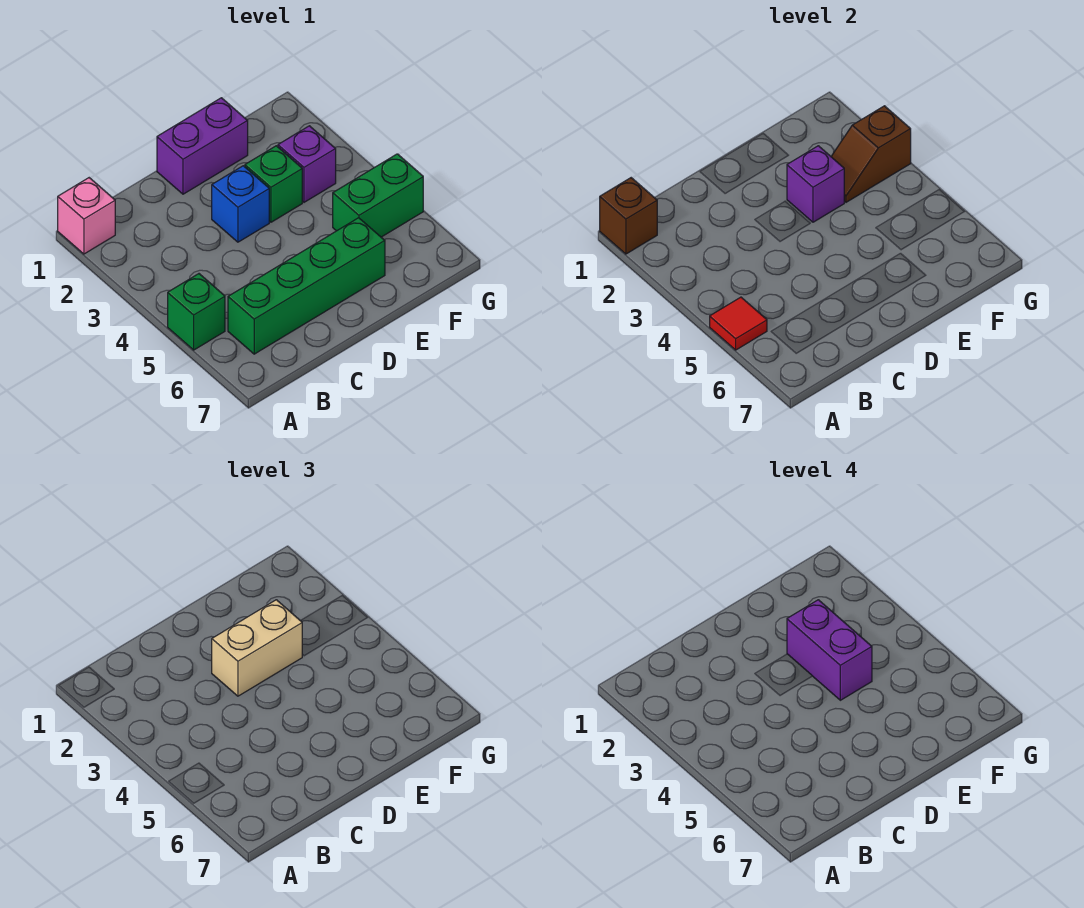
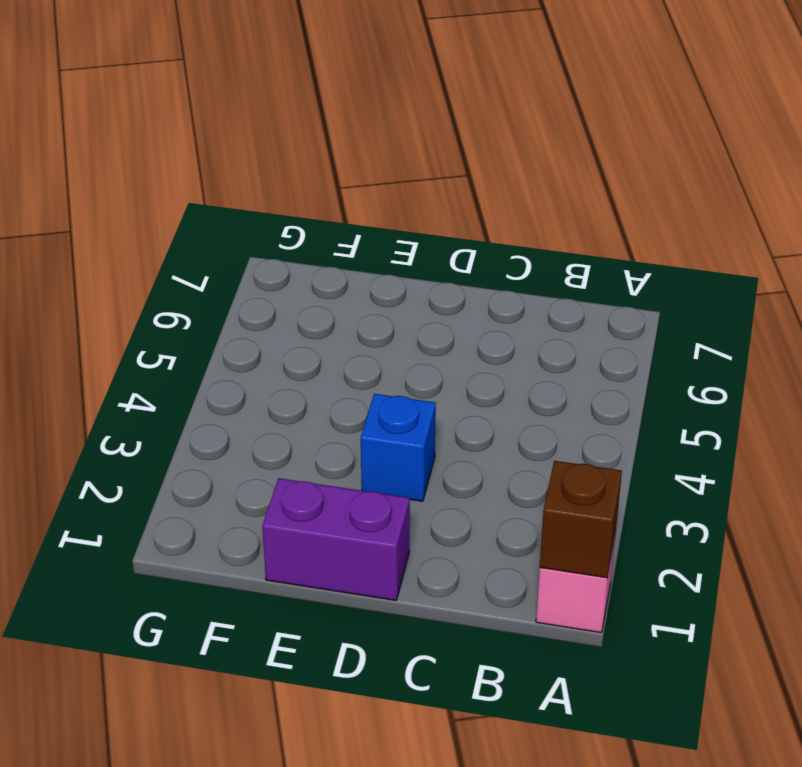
none -> green 1x1 brick [168,274,225,350]
none -> green 1x4 brick [228,218,385,354]
none -> green 1x1 brick [245,146,302,222]

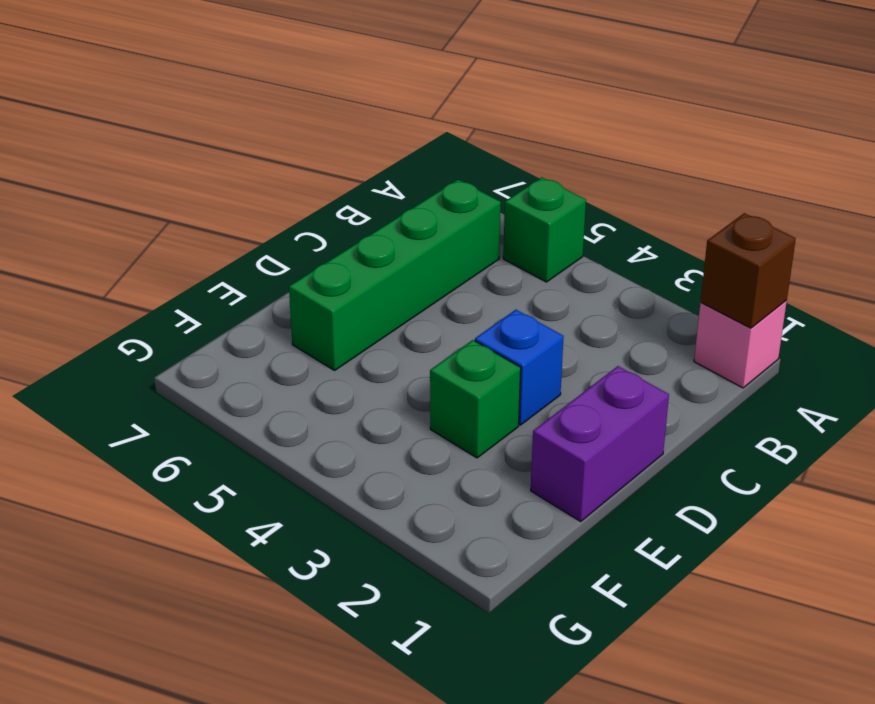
none -> purple 1x1 brick [278,126,336,202]
none -> green 1x2 brick [333,154,423,237]
none -> red 1x1 tile [710,297,767,350]

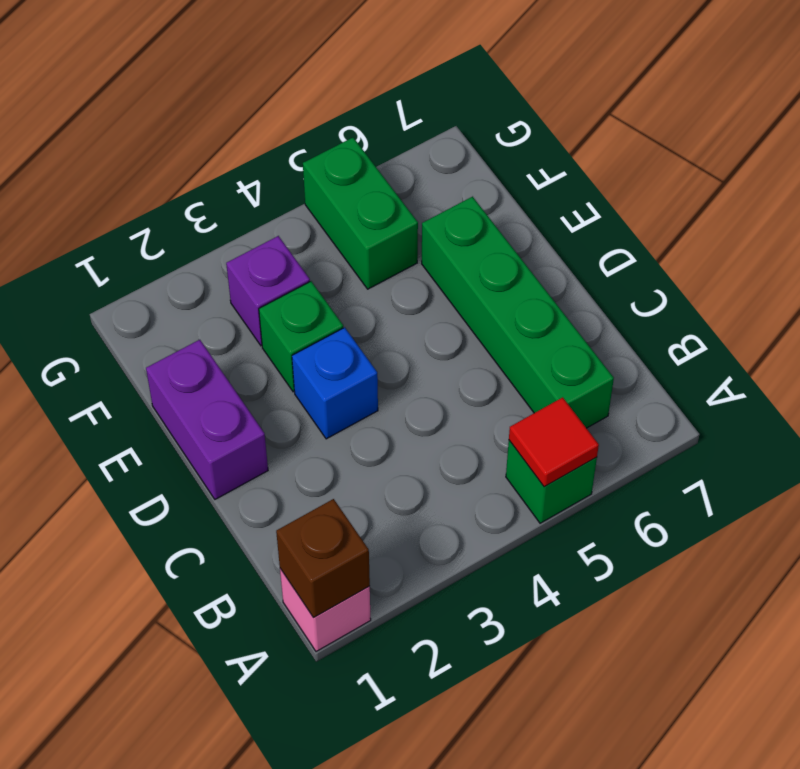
none -> purple 1x1 brick [787,146,844,222]
none -> brown 1x2 slope [831,106,911,202]
none -> tan 1x2 brick [212,600,302,696]

